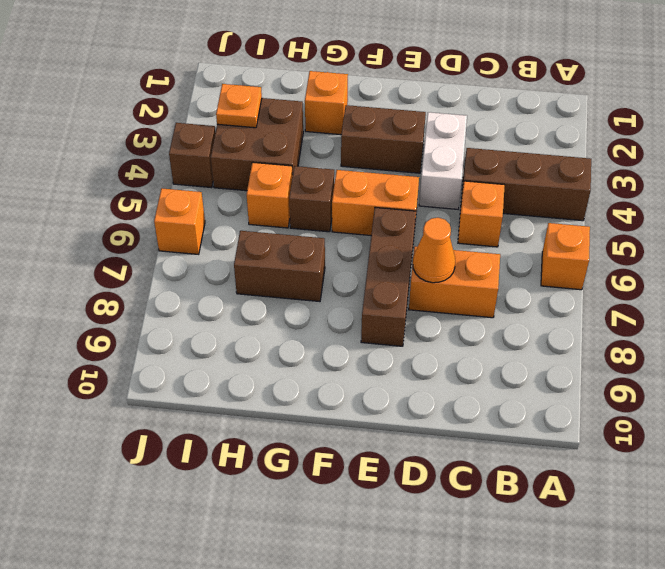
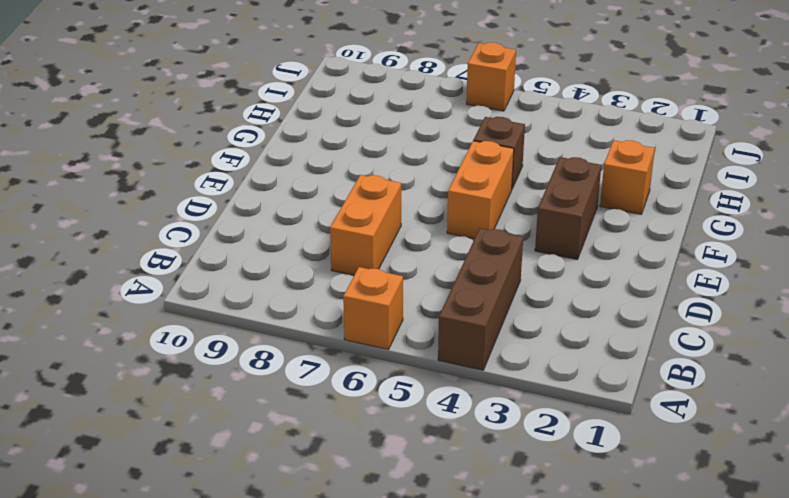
none -> orange 1x1 brick [458,181,505,247]
none -> white 1x2 brick [419,112,467,209]
none -> brown 1x3 brick [361,207,416,346]

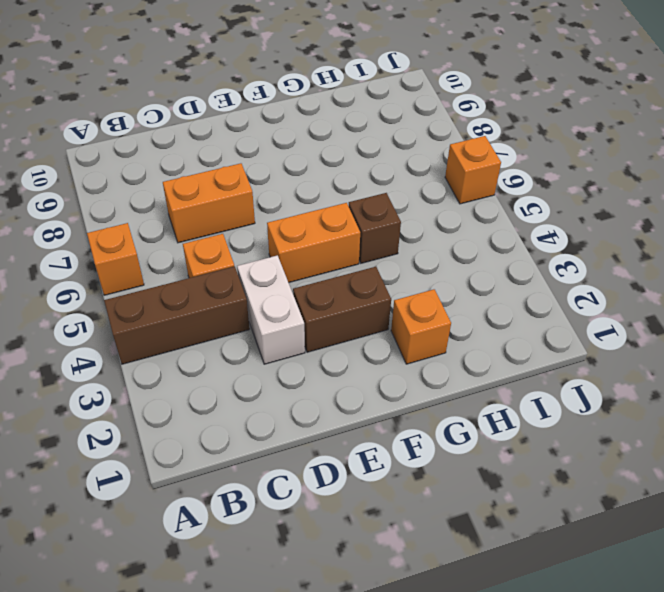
none -> brown 1x3 brick [361,207,416,346]
none -> brown 1x2 brick [234,231,325,302]
none -> brown 2x2 brick [211,98,303,191]

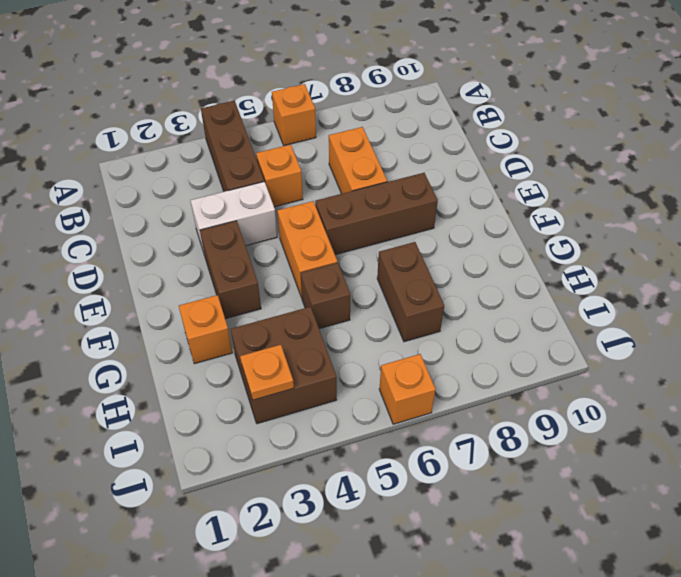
none -> orange 1x1 brick [247,162,293,228]
none -> brown 1x1 brick [169,123,215,188]
none -> orange 1x1 cone [413,218,455,283]

